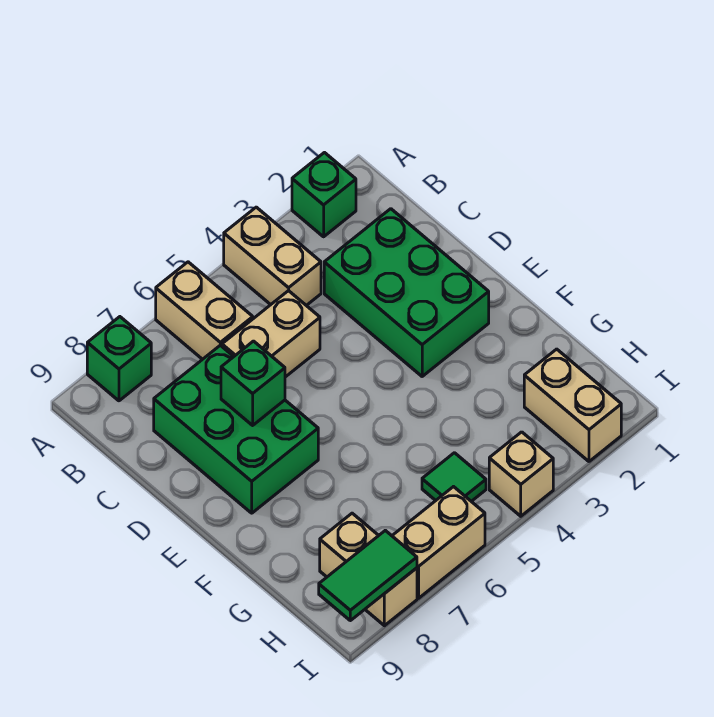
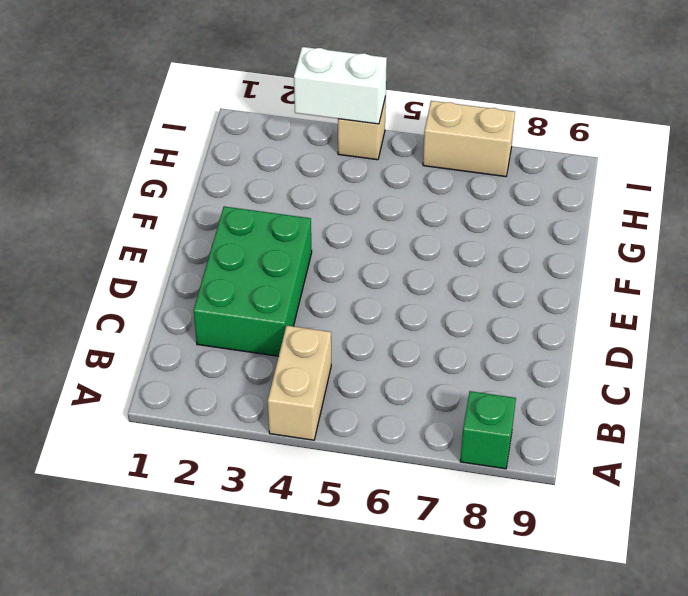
white 1x2 brick [294,47,387,124] -> none
none -> green 1x1 brick [292,153,356,237]
none -> tan 1x2 brick [156,262,253,359]
none -> tan 1x2 brick [222,291,320,377]

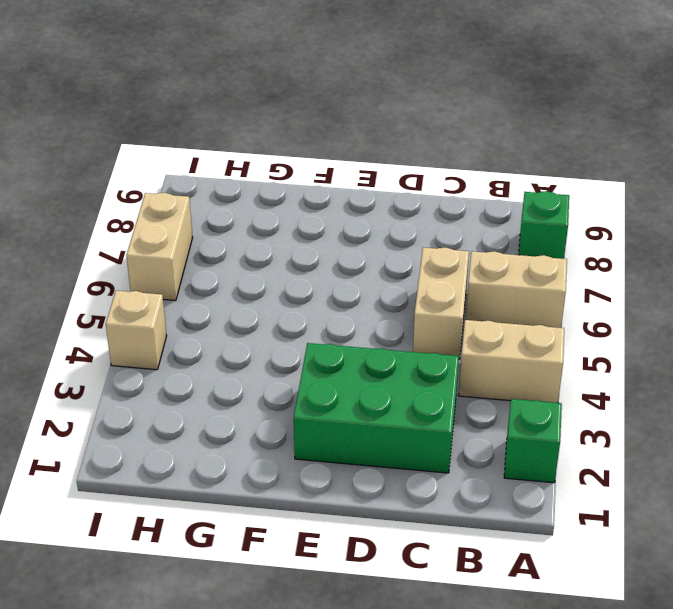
none -> green 2x3 brick [154,345,318,513]
none -> tan 1x2 brick [524,349,621,461]
none -> green 1x1 tile [422,453,486,501]

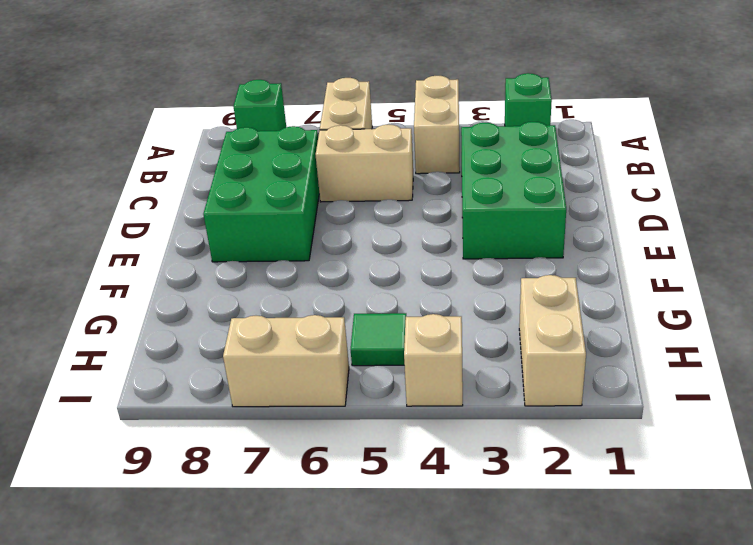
none -> tan 1x2 brick [320,513,417,626]
none -> green 1x1 brick [221,341,285,425]
none -> green 1x2 tile [319,530,417,621]

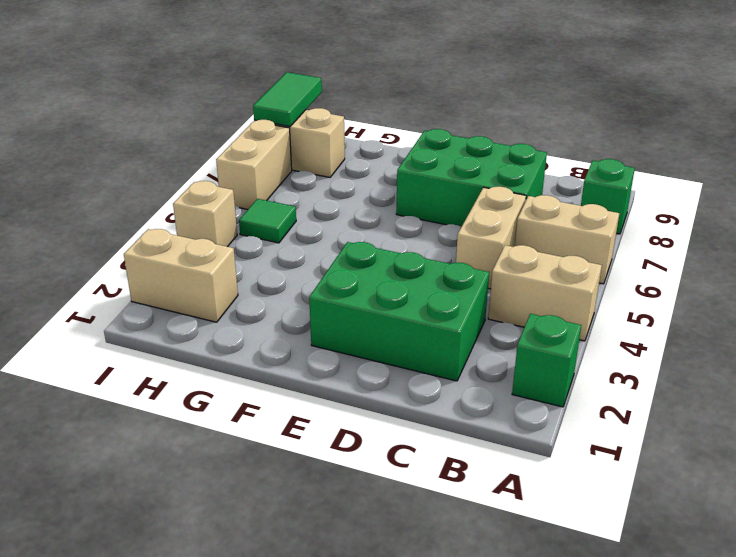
none -> green 1x1 brick [221,341,285,425]

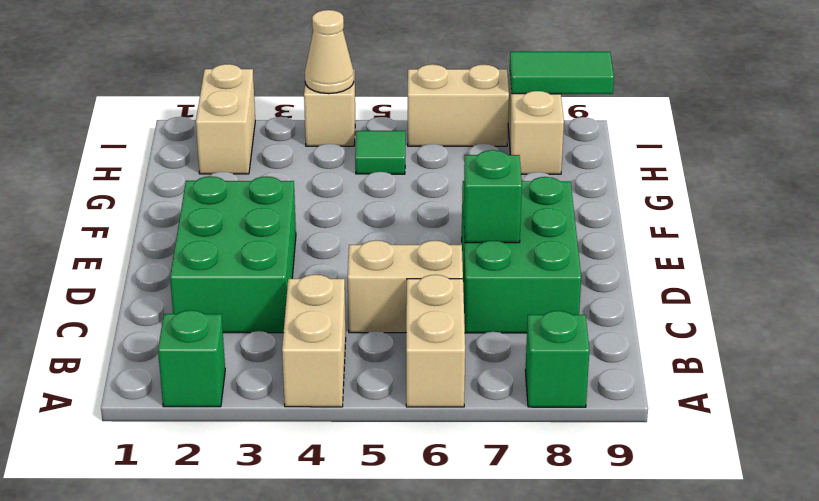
tan 1x1 cone [305,10,354,94] -> none

